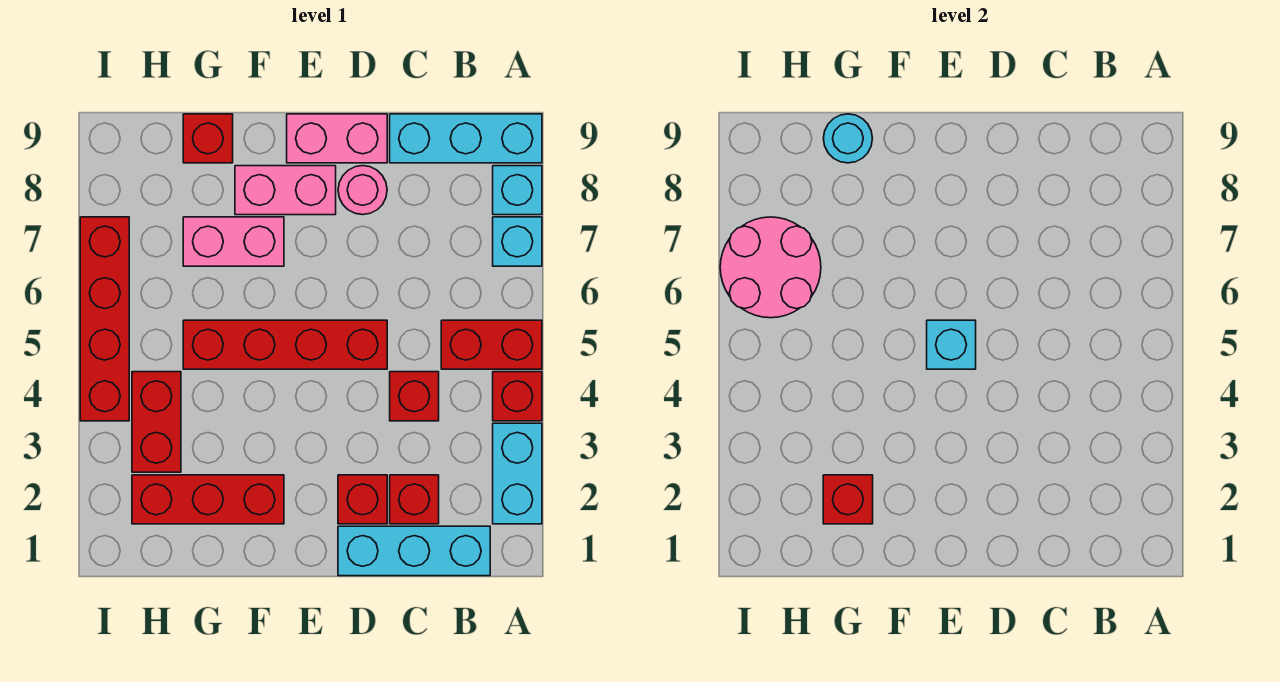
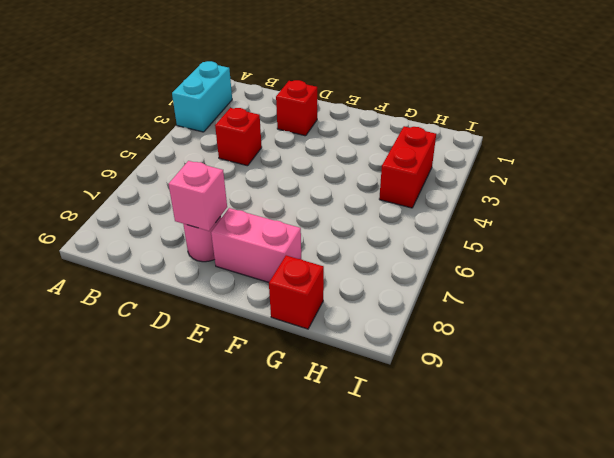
pink 1x1 brick [169,161,227,231] -> none
none -> red 1x1 brick [493,372,542,421]
none -> red 1x2 brick [441,320,542,369]
none -> cyan 1x1 brick [493,217,542,266]

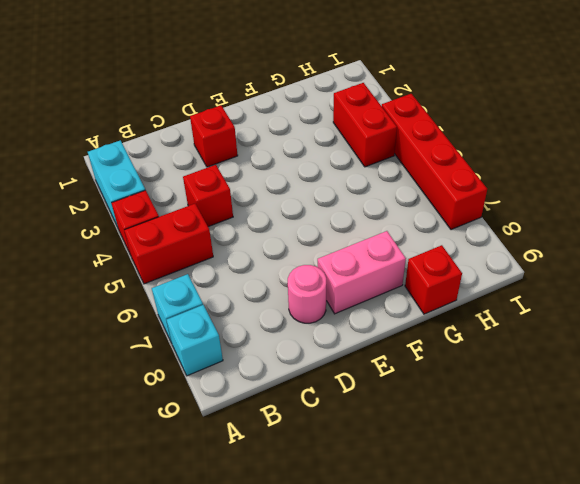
none -> cyan 1x3 brick [390,114,542,163]
none -> cyan 1x3 brick [338,526,490,576]
none -> red 1x1 brick [390,475,439,524]

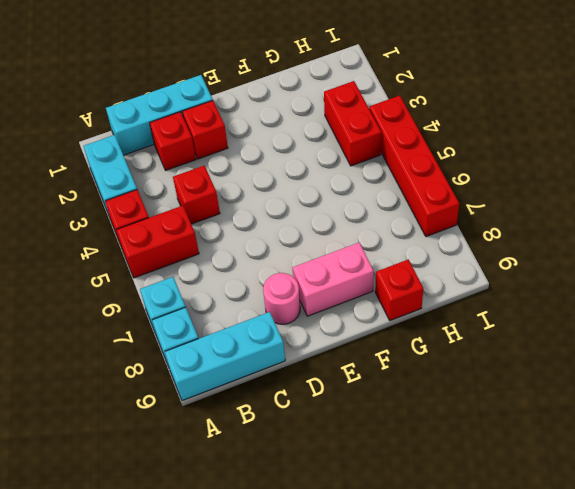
none -> red 1x4 brick [183,320,387,369]
none -> pink 1x2 brick [287,114,387,163]
none -> red 1x3 brick [132,475,284,524]

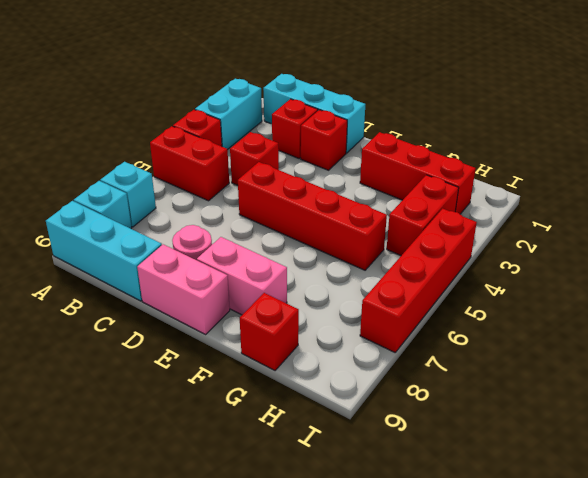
none -> pink 1x2 brick [183,217,284,266]
none -> cyan 1x1 brick [927,320,976,369]
none -> red 1x1 brick [823,475,873,524]

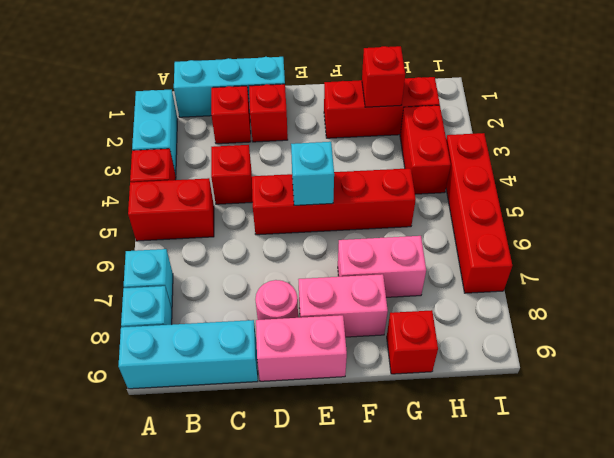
none -> cyan 1x1 round brick [823,114,872,163]
none -> pink 2x2 round brick [720,217,821,318]

